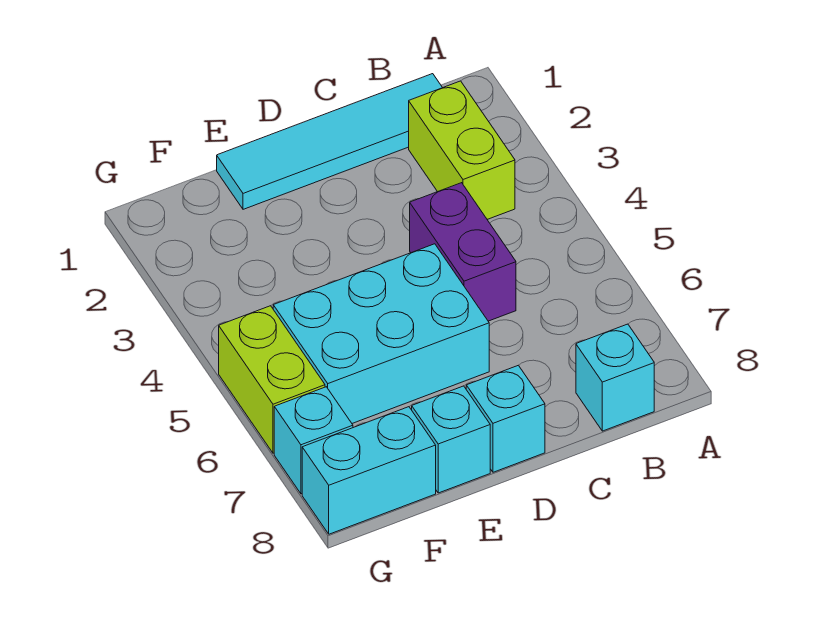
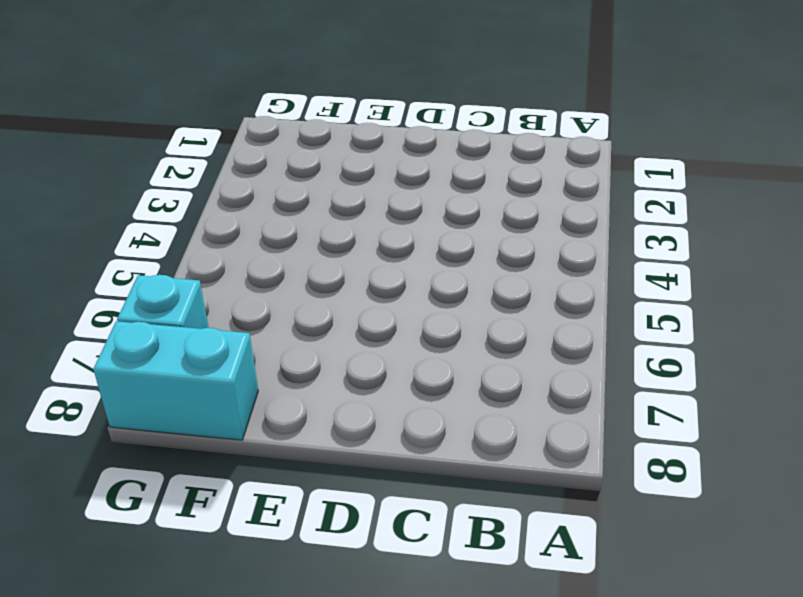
none -> cyan 1x4 tile [217,74,442,209]
none -> lime 1x2 brick [409,81,515,219]

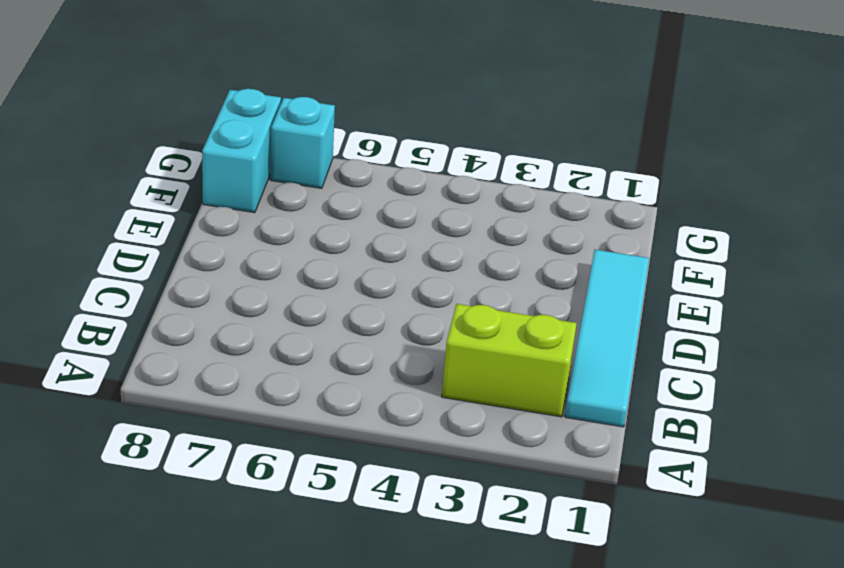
none -> cyan 1x1 brick [576,324,654,431]
none -> purple 1x2 brick [410,183,516,321]

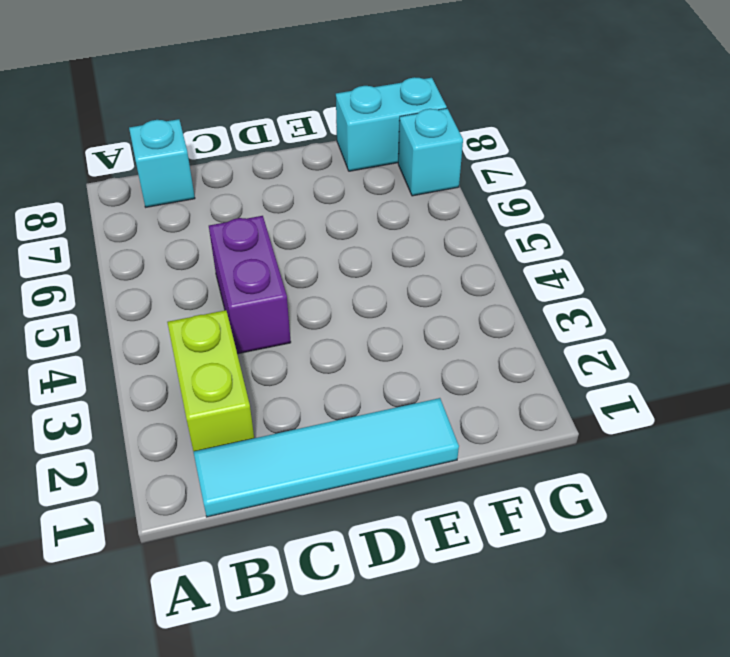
none -> cyan 2x3 brick [273,244,489,423]
none -> cyan 1x1 brick [466,365,545,472]

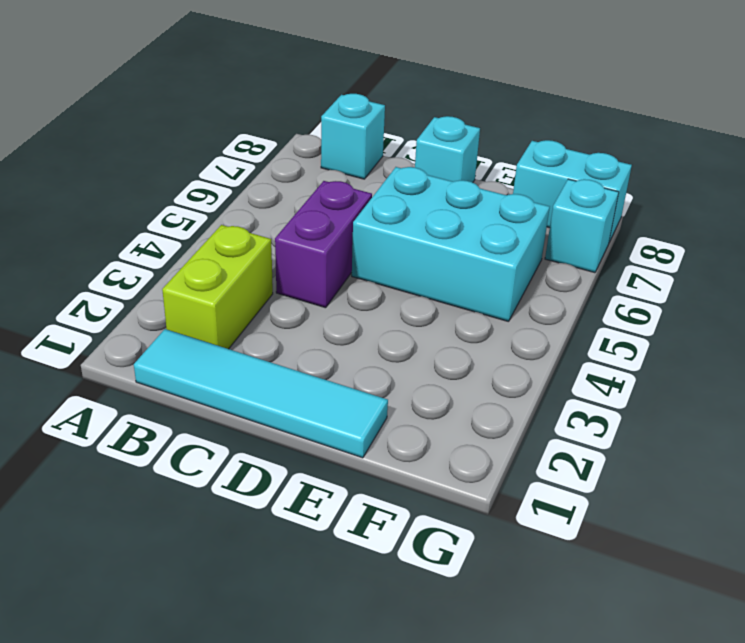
none -> cyan 1x1 brick [412,386,490,493]
none -> lime 1x2 brick [219,306,325,453]

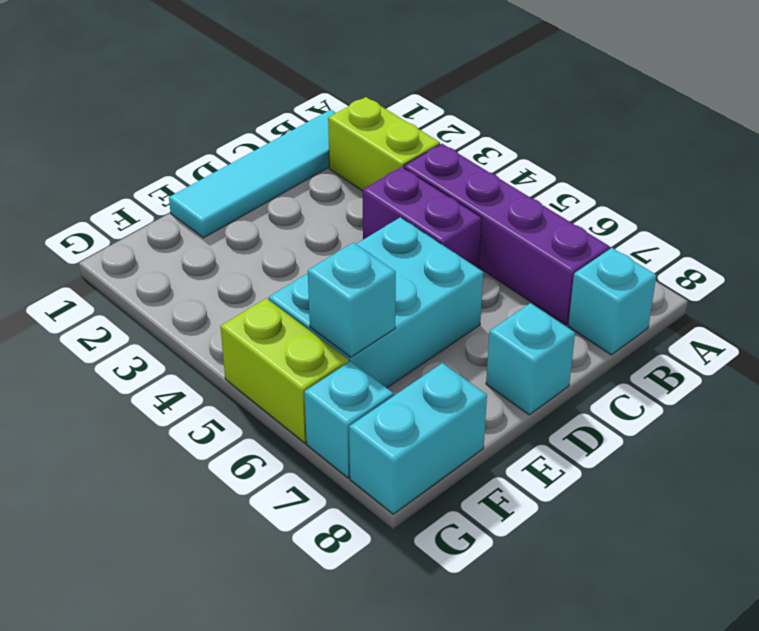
purple 1x4 brick [404,144,610,325] -> none
cyan 1x1 brick [308,243,396,357] -> cyan 1x1 brick moved to [412,386,490,493]

